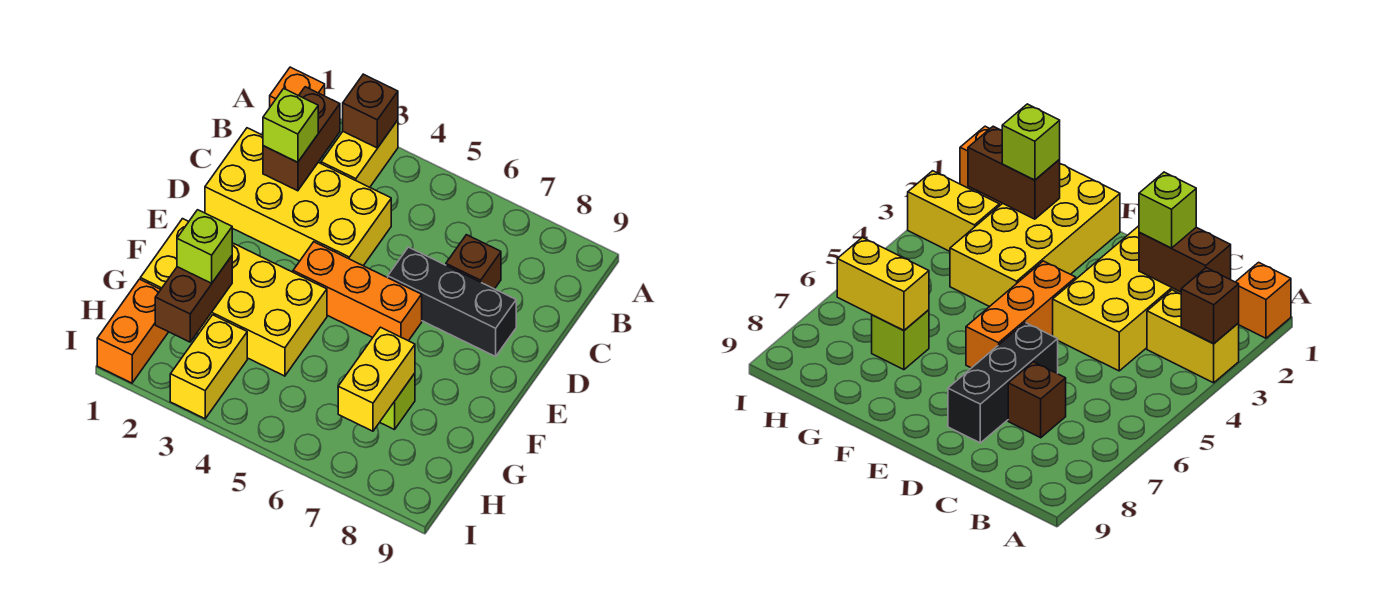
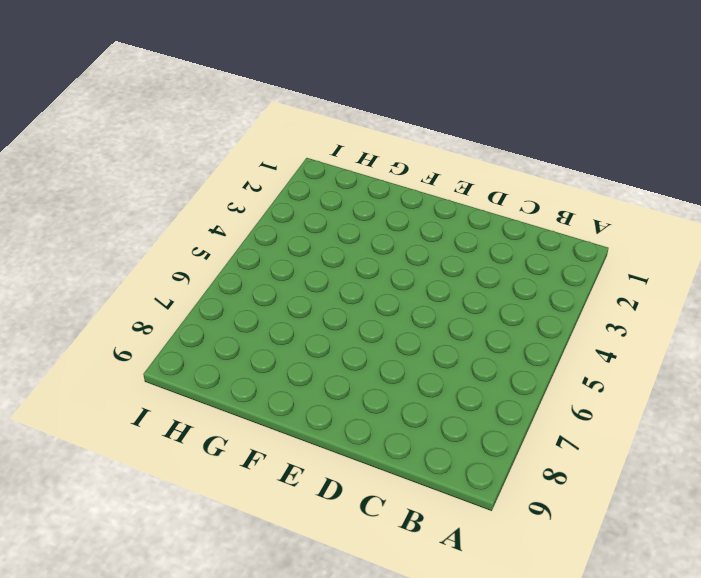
none -> orange 1x1 brick [270,67,325,107]
none -> yellow 1x2 brick [321,120,398,187]
none -> yellow 2x4 brick [205,128,391,266]

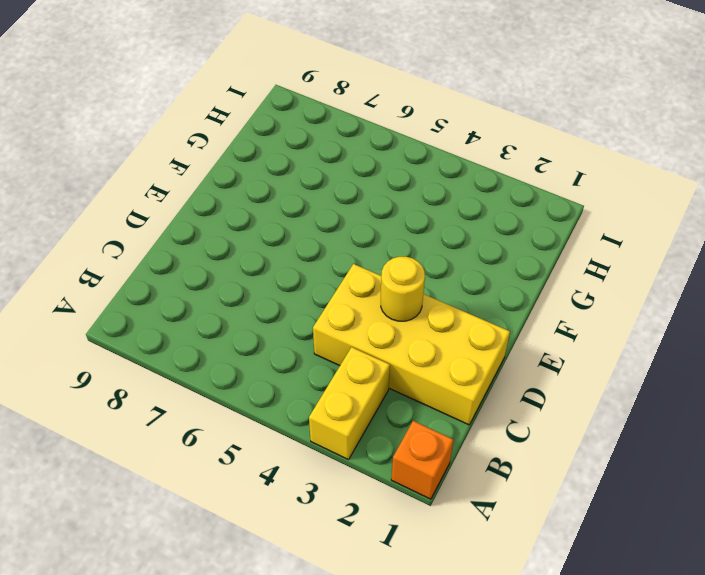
yellow 1x1 round brick [381,257,425,321] -> none
none -> brown 1x1 brick [446,235,501,289]
none -> black 1x3 brick [388,247,516,356]
none -> orange 1x3 brick [293,242,422,341]

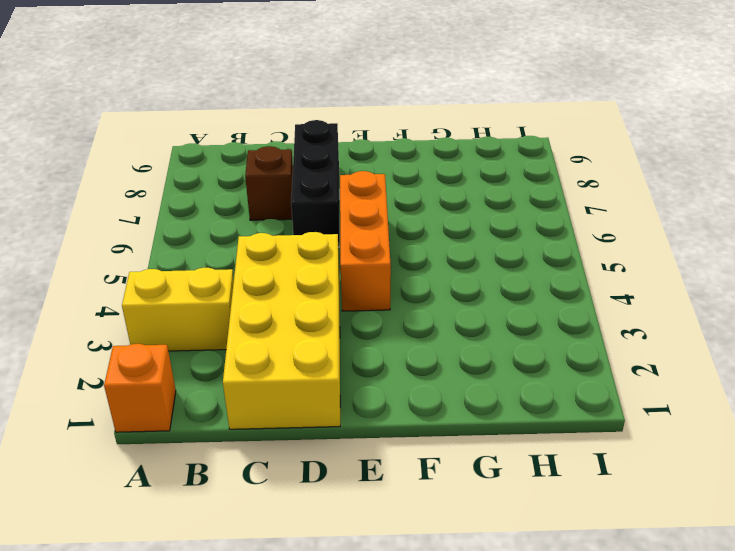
none -> yellow 2x4 brick [140,219,327,376]
none -> lime 1x1 brick [380,373,415,430]
none -> orange 1x2 brick [97,279,168,383]

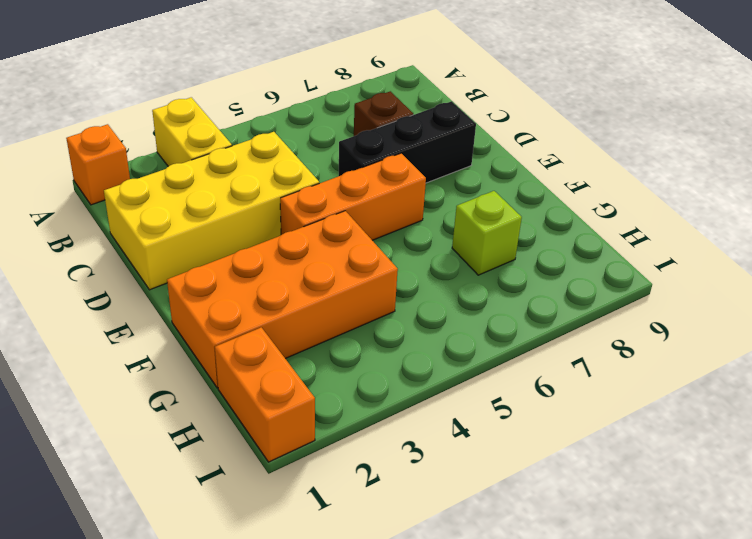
orange 2x4 brick [167,211,398,388] -> yellow 2x4 brick [140,219,327,376]
none -> yellow 1x2 brick [170,315,247,419]
none -> brown 1x1 brick [343,74,398,148]
none -> brown 1x2 brick [263,87,340,191]

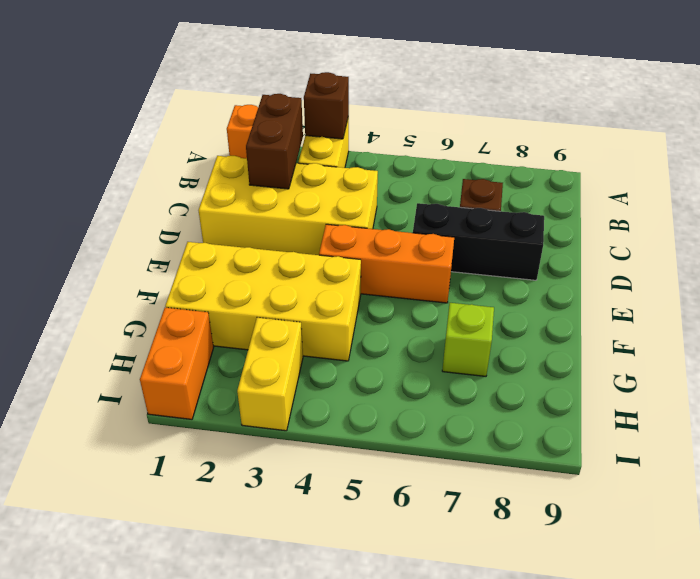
none -> brown 1x2 brick [155,256,232,342]
none -> yellow 1x2 brick [338,327,415,431]
none -> lime 1x1 brick [263,89,318,162]

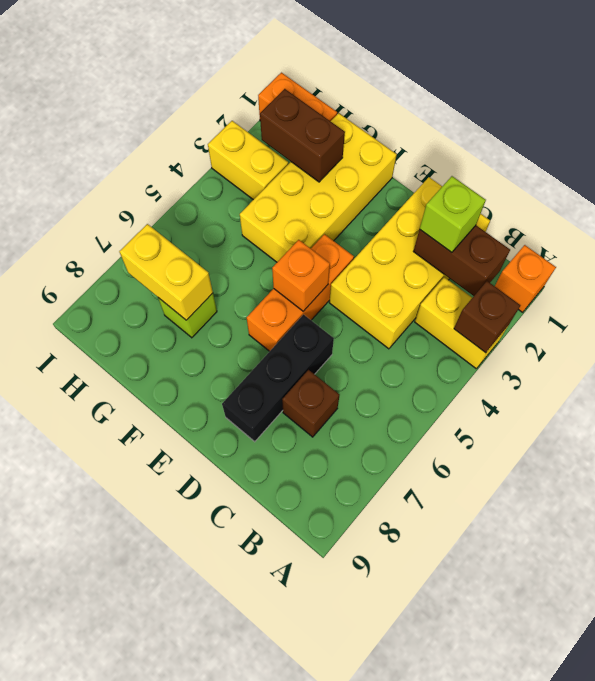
orange 1x1 brick [272,240,330,311] -> none
none -> lime 1x1 brick [177,210,232,283]

